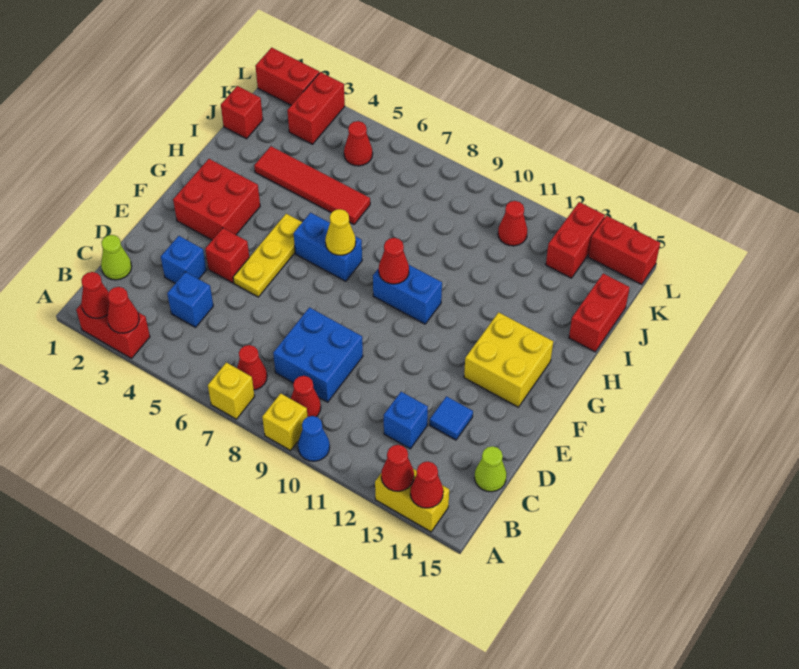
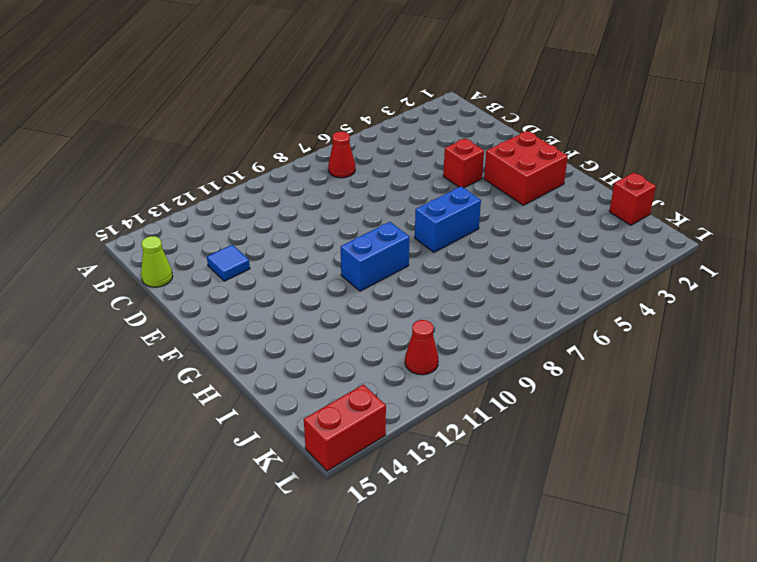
none -> red 1x2 brick [76,304,150,358]
none -> yellow 1x1 brick [208,362,255,419]
none -> yellow 1x1 brick [262,393,308,451]
none -> blue 1x1 cone [298,416,330,461]

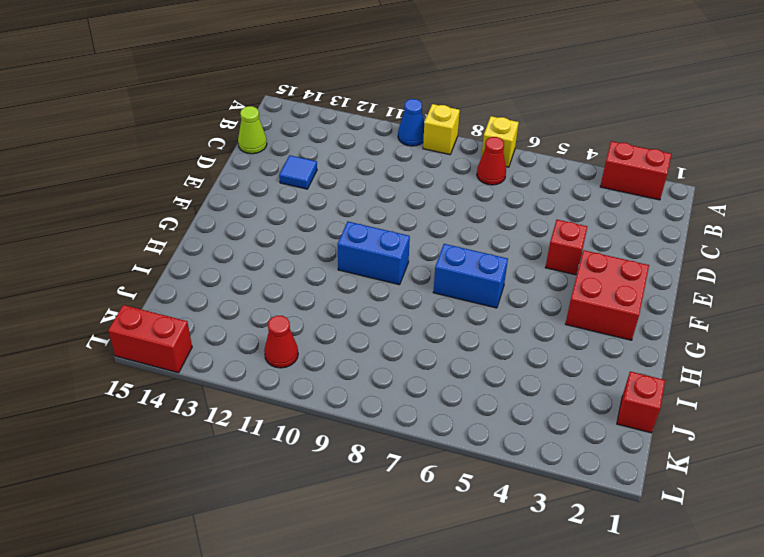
none -> yellow 1x2 brick [375,469,449,532]
none -> red 1x1 cone [291,376,321,417]
none -> lime 1x1 cone [101,235,132,280]
none -> blue 1x1 brick [167,272,213,327]

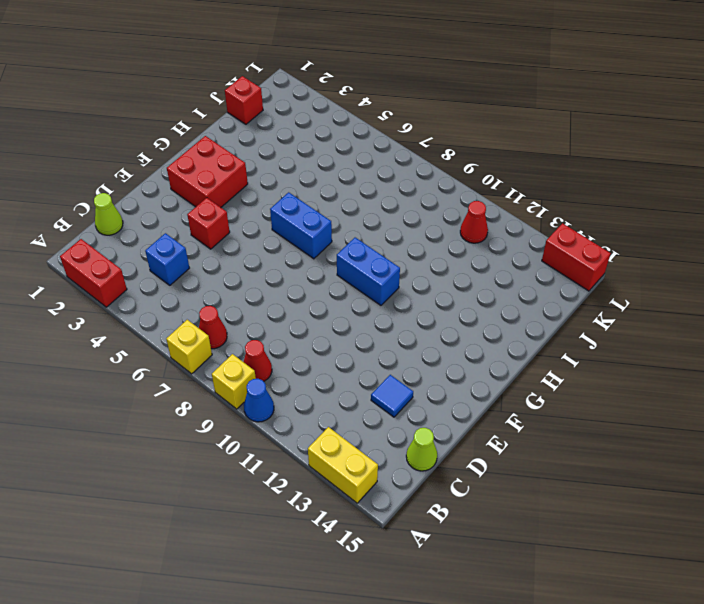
none -> blue 2x2 brick [273,307,363,402]
none -> blue 1x1 brick [384,392,428,449]
none -> blue 1x1 brick [161,236,206,283]
none -> yellow 1x3 plate [233,214,302,297]

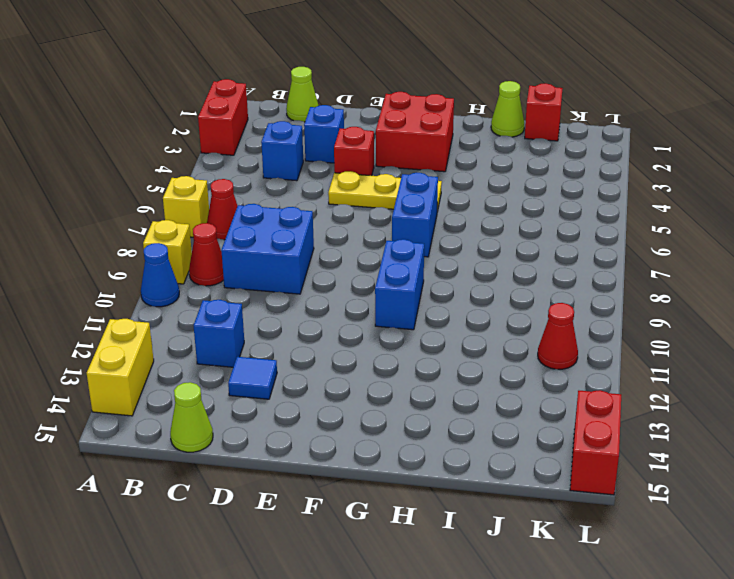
lime 1x1 cone [491,81,524,137] -> none
none -> yellow 2x2 brick [464,312,553,407]
none -> red 1x4 tile [254,146,370,224]
none -> red 1x2 brick [569,274,630,352]
none -> red 1x2 brick [287,72,345,144]

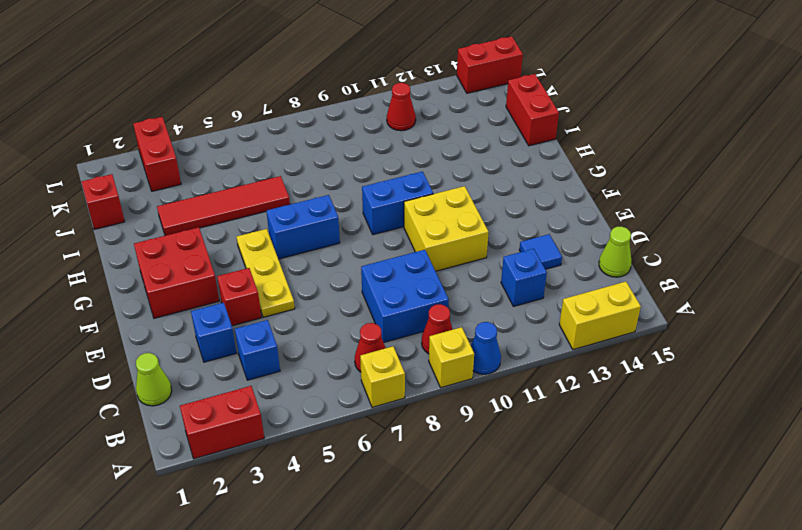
yellow 2x2 brick [404,186,489,271] -> yellow 2x2 brick moved to [464,312,553,407]
none -> red 1x1 cone [344,121,373,166]
none -> red 1x2 brick [546,202,605,278]
none -> red 1x2 brick [255,48,319,105]
none -> red 1x1 cone [81,272,109,318]

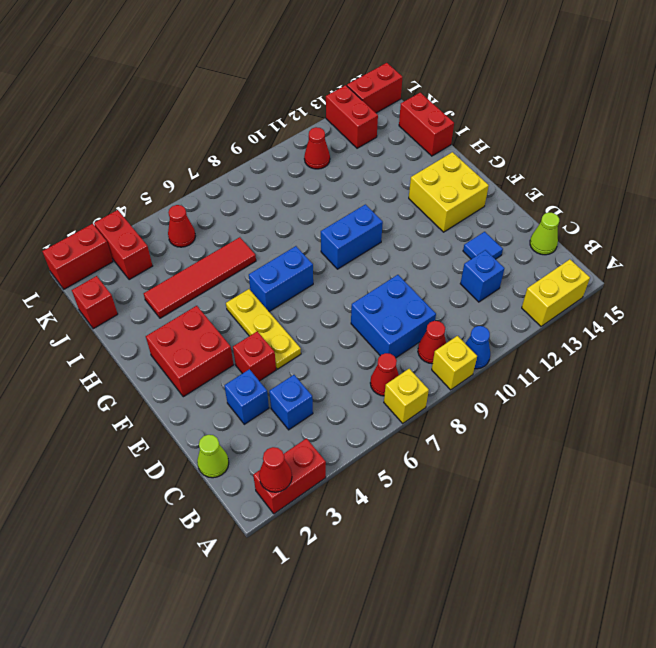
none -> red 1x1 cone [107,287,139,333]
none -> red 1x1 cone [381,445,414,491]
none -> red 1x1 cone [410,461,443,508]
none -> yellow 1x1 cone [325,209,356,255]

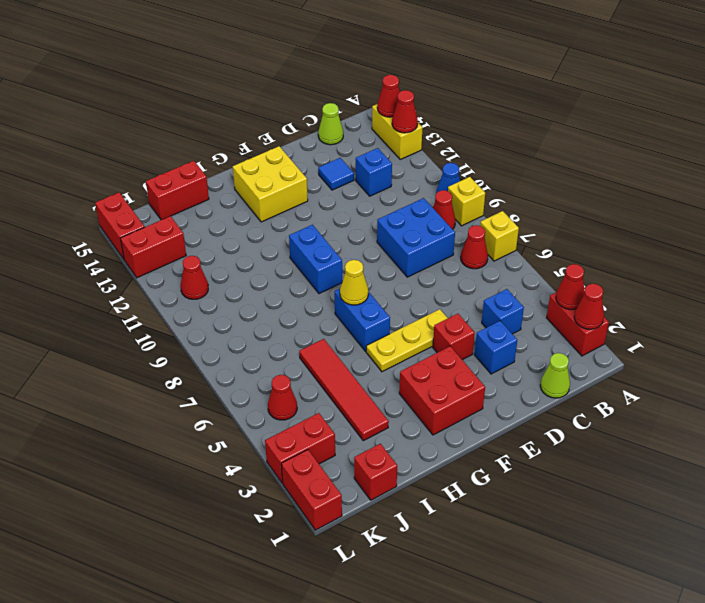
none -> red 1x1 cone [379,238,409,284]

